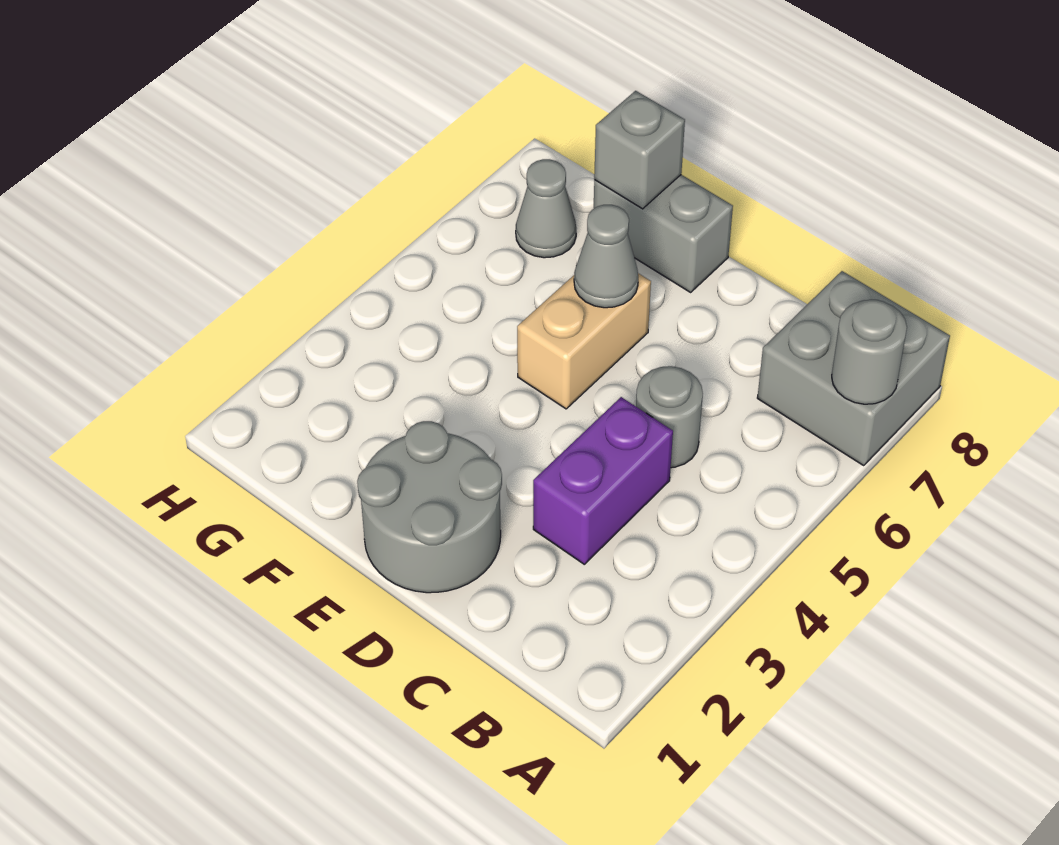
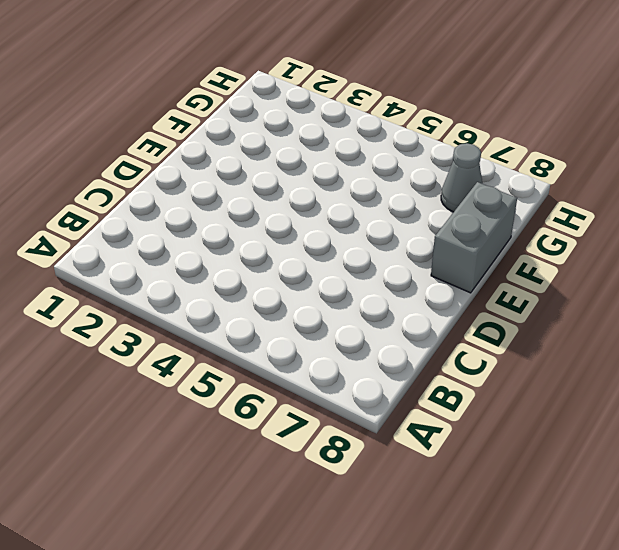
none -> grey 2x2 brick [757,271,950,466]
none -> purple 1x2 brick [533,397,673,564]

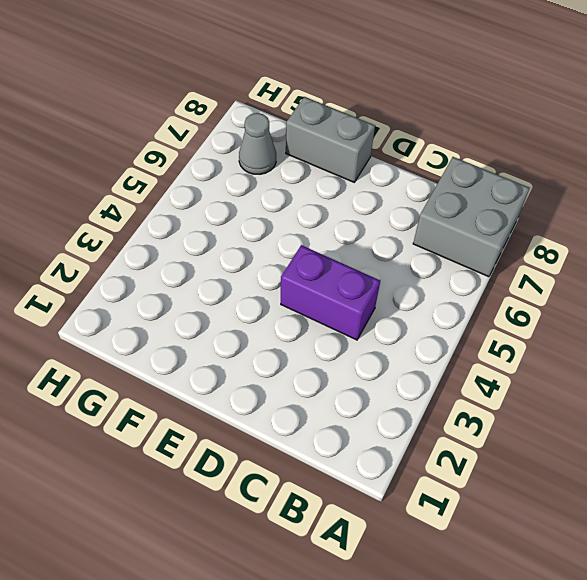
purple 1x2 brick [281,245,380,340] -> purple 1x2 brick turned to [533,397,673,564]
none -> grey 1x1 round brick [636,366,703,468]
none -> grey 2x2 round brick [357,421,502,593]

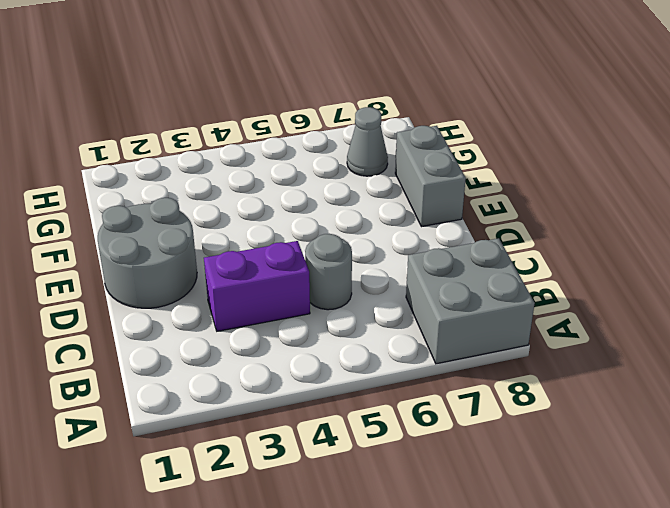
none -> tan 1x2 brick [517,273,651,409]
none -> grey 1x1 round brick [832,300,907,404]

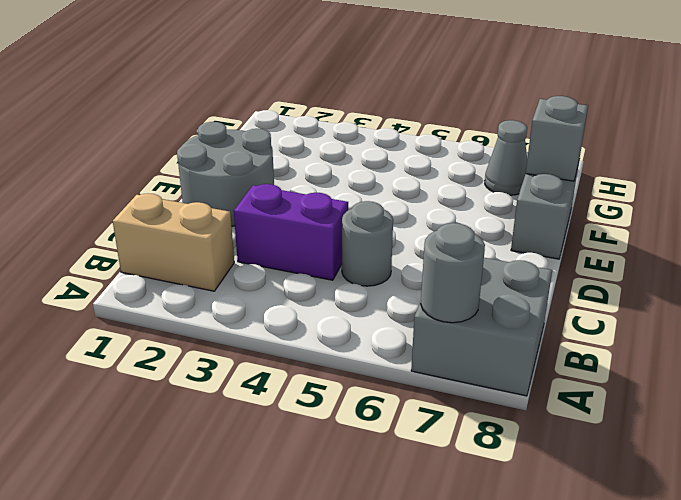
tan 1x2 brick [113,194,234,291] -> tan 1x2 brick moved to [517,273,651,409]
none -> grey 1x1 cone [574,205,638,308]

